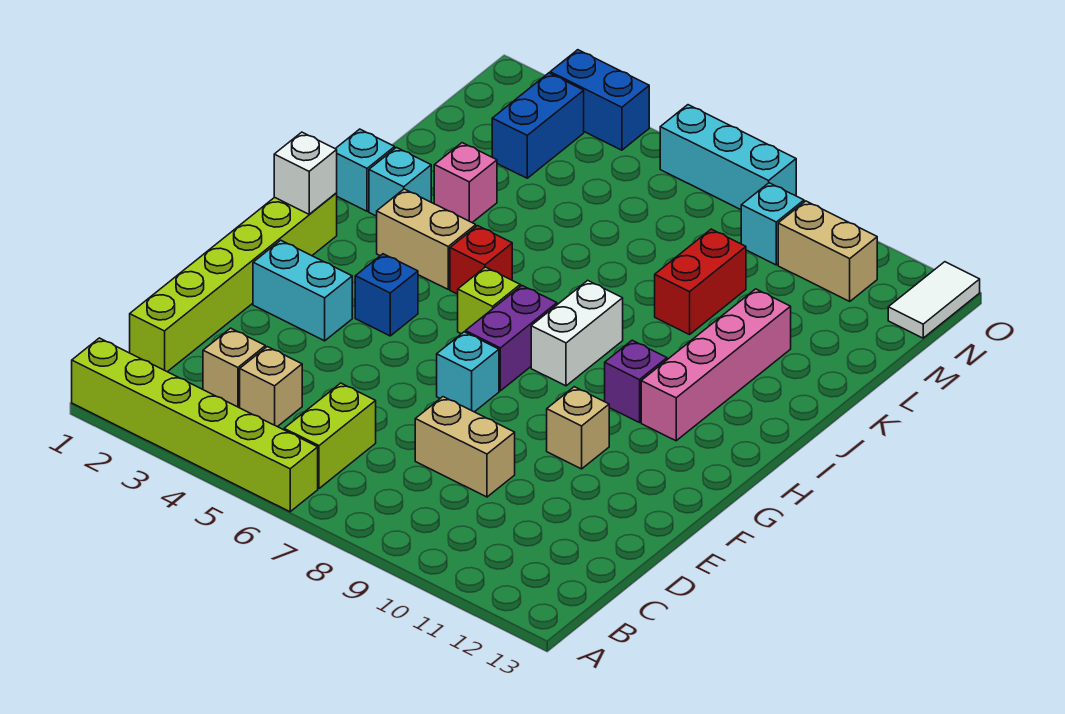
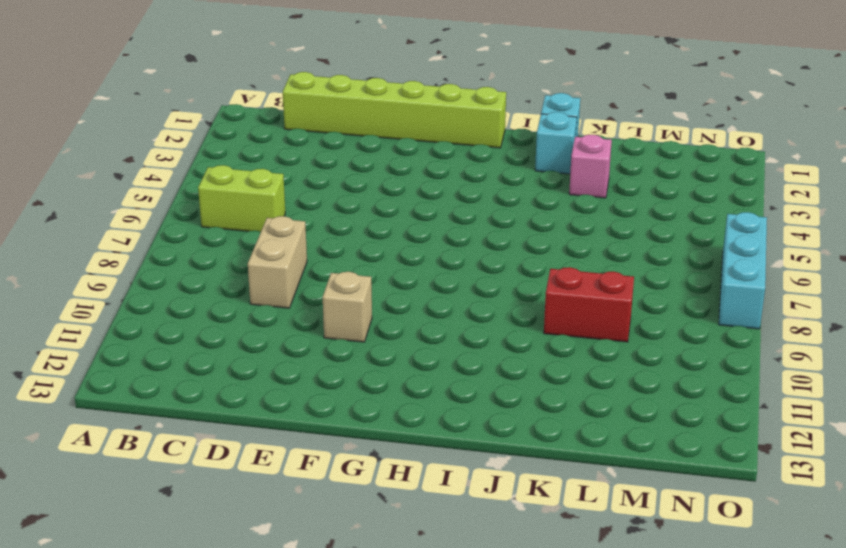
none -> lime 1x6 brick [72,338,318,512]
none -> tan 1x1 brick [203,328,265,408]
none -> tan 1x1 brick [240,347,302,427]

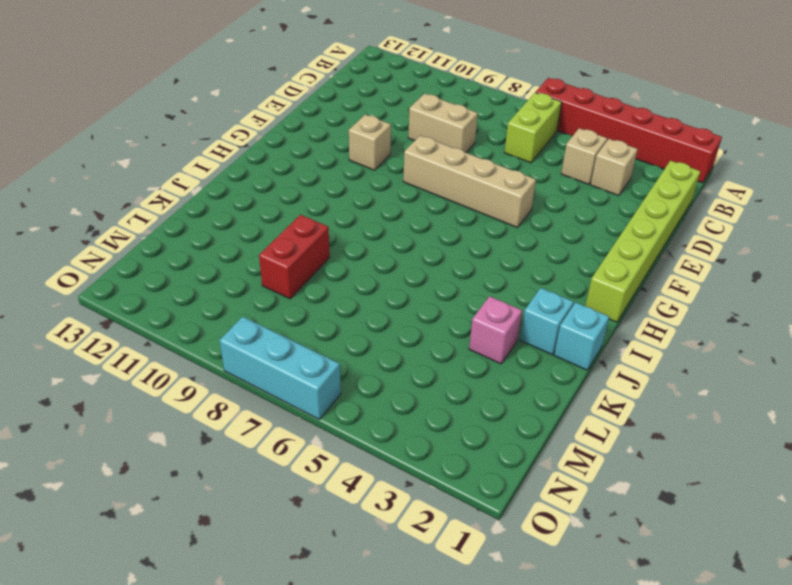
red 1x6 brick [536,78,722,183] -> lime 1x6 brick [72,338,318,512]
tan 1x4 brick [403,135,536,228] -> cyan 1x1 brick [437,332,499,412]
none -> cyan 1x2 brick [253,240,352,341]
none -> blue 1x1 brick [355,254,418,336]
none -> purple 1x2 brick [466,286,557,391]

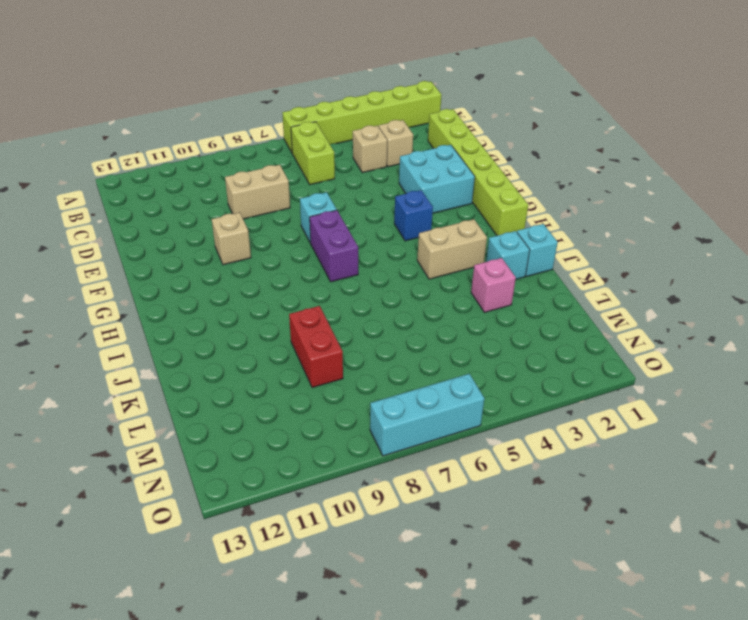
cyan 2x2 brick [399,145,475,213] -> cyan 1x2 brick [253,240,352,341]
none -> lime 1x1 brick [458,267,520,334]
none -> white 1x2 brick [531,280,623,386]
none -> purple 1x1 brick [605,340,667,423]

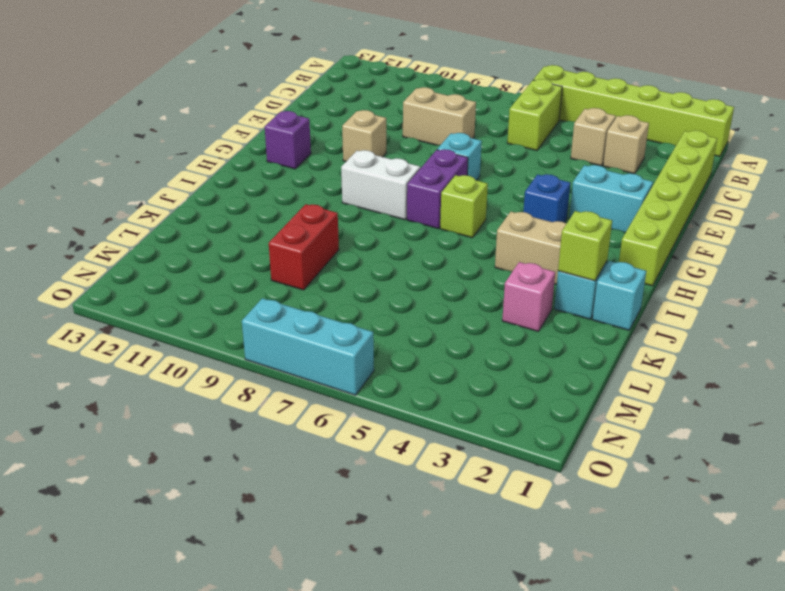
purple 1x1 brick [265,111,311,169] -> purple 1x1 brick moved to [605,340,667,423]
white 1x2 brick [341,150,420,220] -> white 1x2 brick turned to [531,280,623,386]
lime 1x1 brick [558,211,612,281] -> none
none -> pink 1x4 brick [641,289,791,441]
none -> red 1x1 brick [450,226,512,294]
none -> blue 1x2 brick [492,73,584,178]

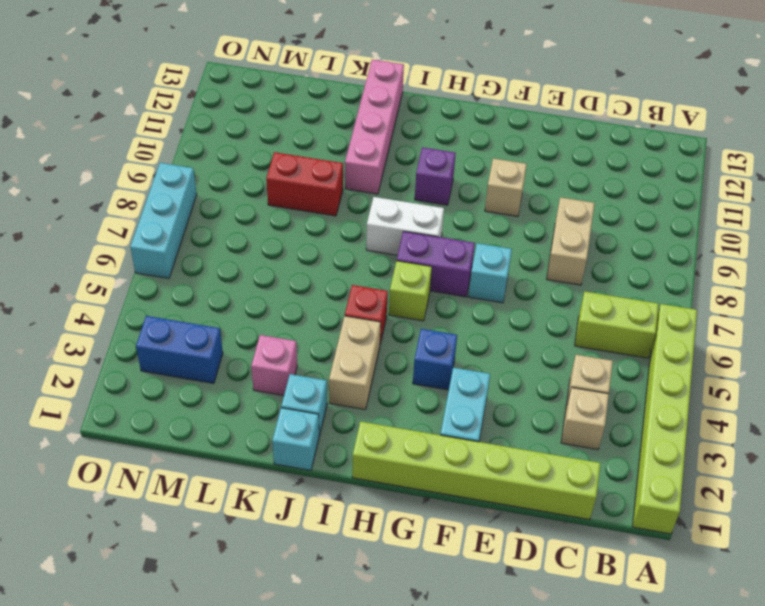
pink 1x4 brick [345,60,404,194] -> pink 1x4 brick turned to [641,289,791,441]
none -> cyan 1x1 brick [741,183,804,265]
none -> tan 1x2 brick [778,201,877,301]
none -> white 1x2 tile [888,262,980,338]

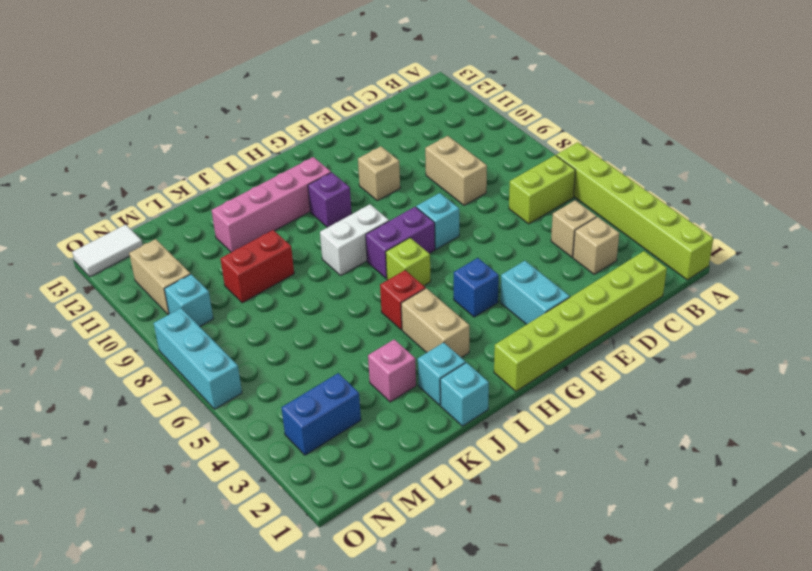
none -> blue 1x2 brick [550,50,649,150]
none -> white 1x1 brick [274,132,337,214]

